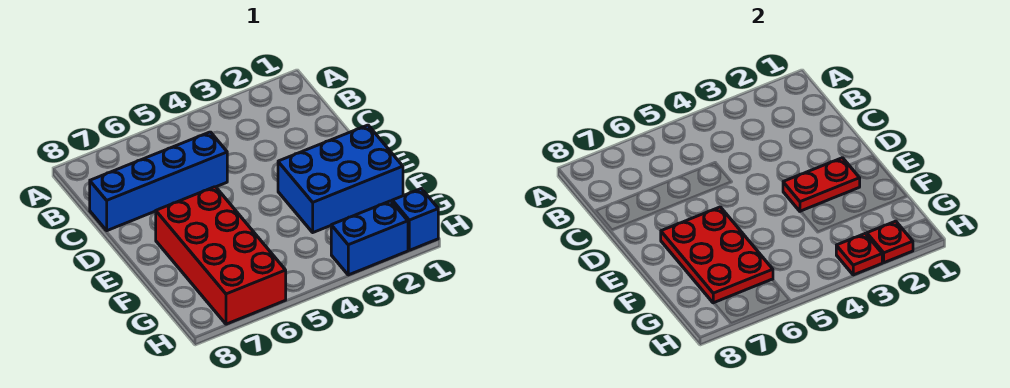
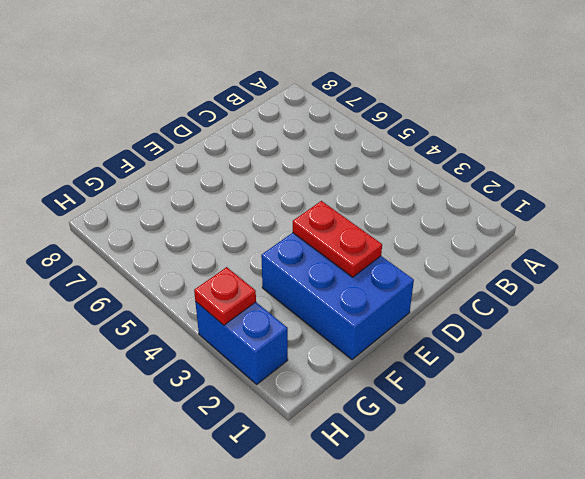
none -> blue 1x4 brick [90,132,227,231]
none -> red 2x4 brick [156,187,286,324]

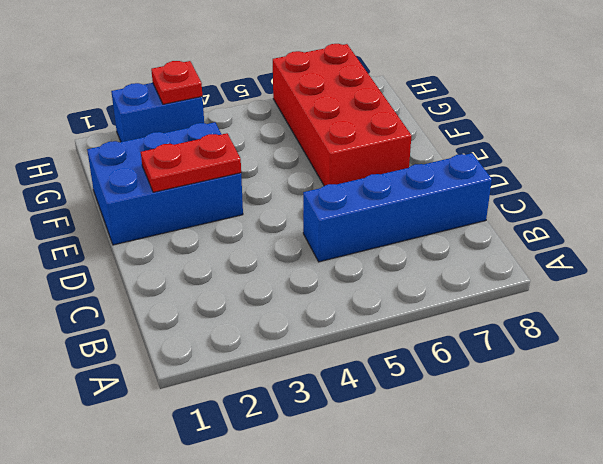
none -> blue 1x1 brick [392,189,438,250]
none -> red 2x3 plate [661,207,773,303]

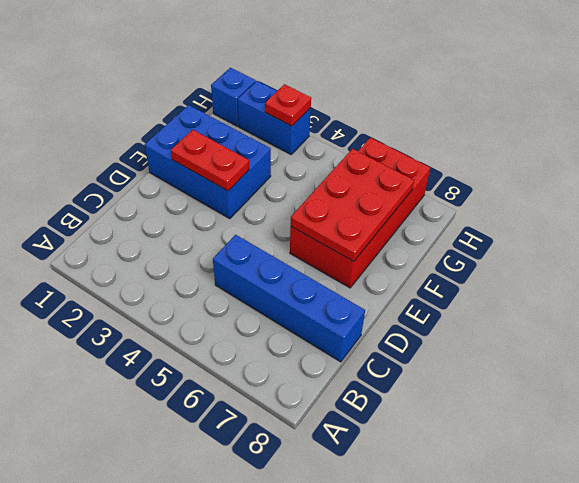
none -> red 1x1 plate [867,221,913,263]

